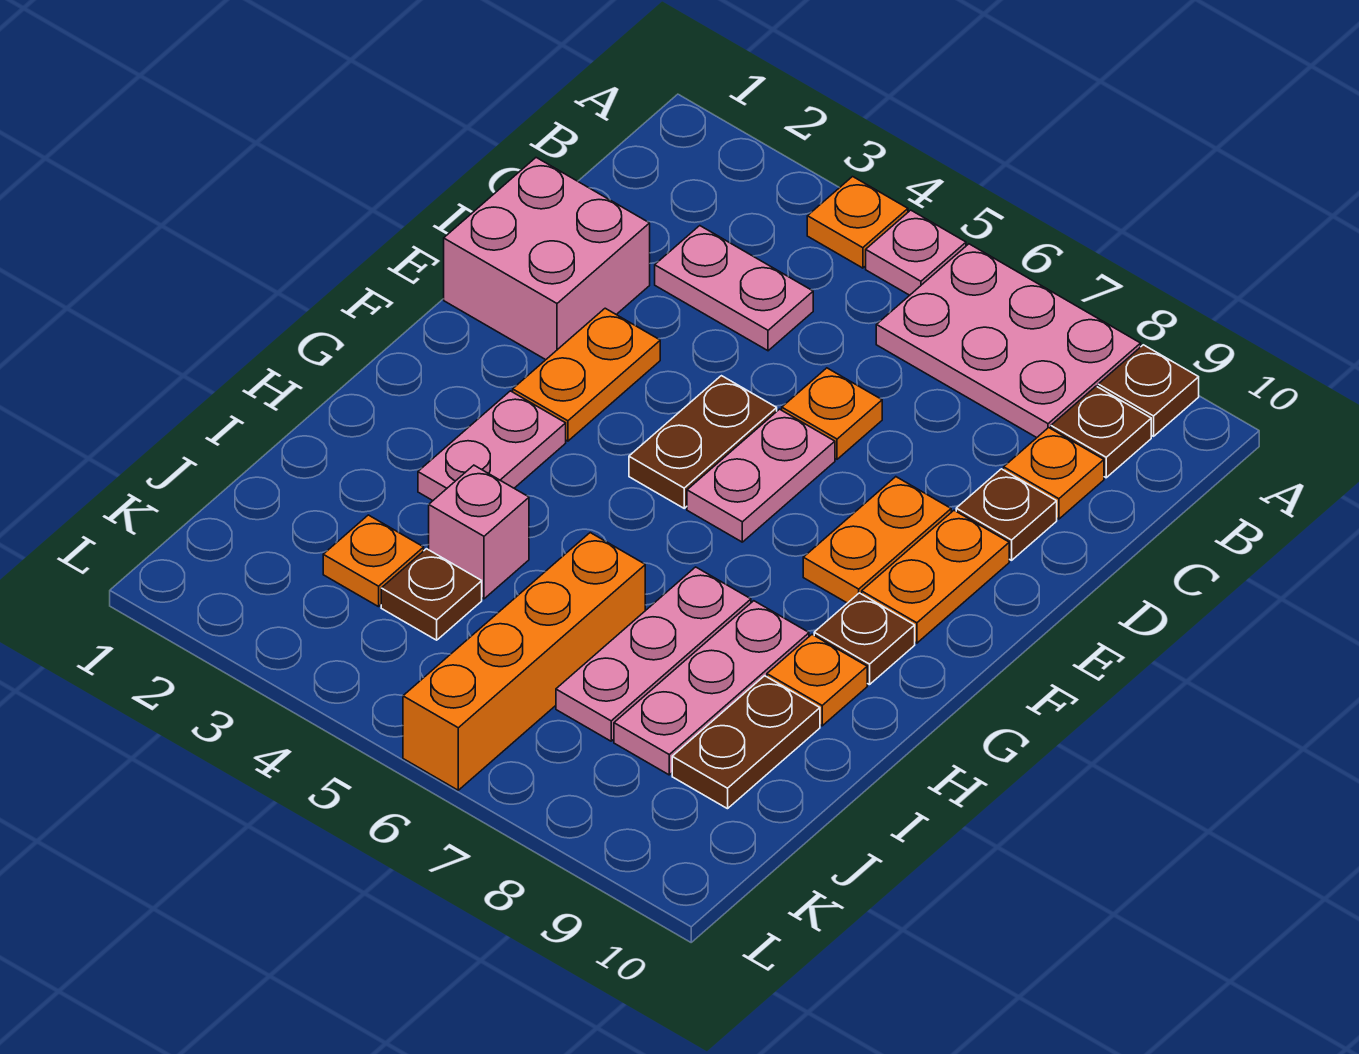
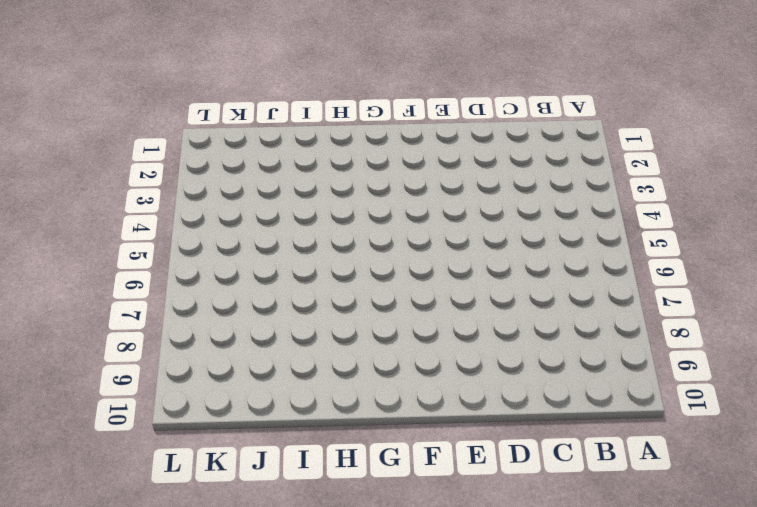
none -> orange 1x1 plate [807,177,908,268]
none -> pink 1x1 plate [866,210,966,295]
none -> pink 2x3 plate [876,244,1141,438]

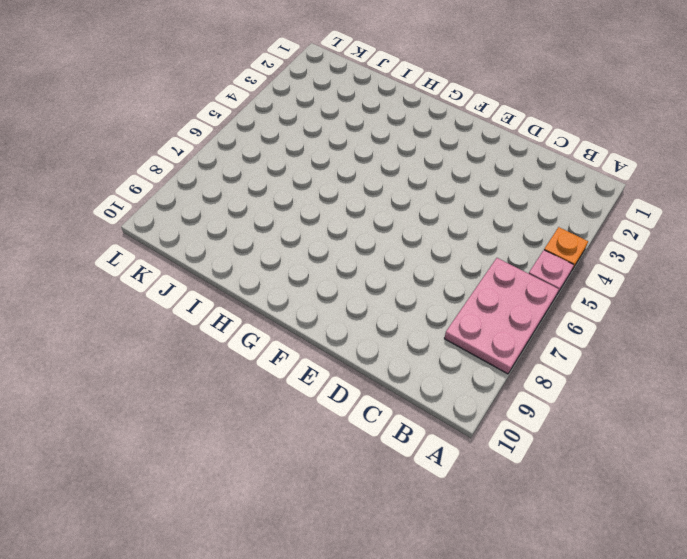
none -> brown 1x1 plate [1098,345,1199,436]
none -> brown 1x1 plate [1051,386,1151,478]
none -> pink 1x2 plate [655,226,813,351]

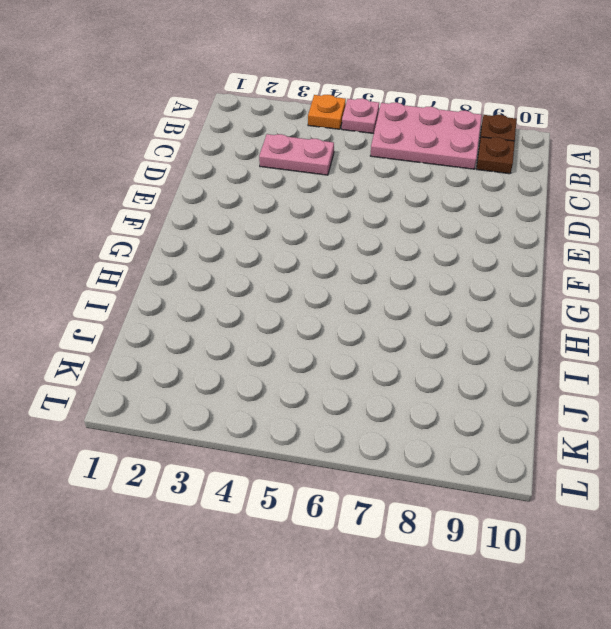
none -> orange 1x1 plate [1004,428,1104,519]
none -> pink 2x2 brick [444,158,650,360]
none -> orange 1x1 plate [782,368,882,459]

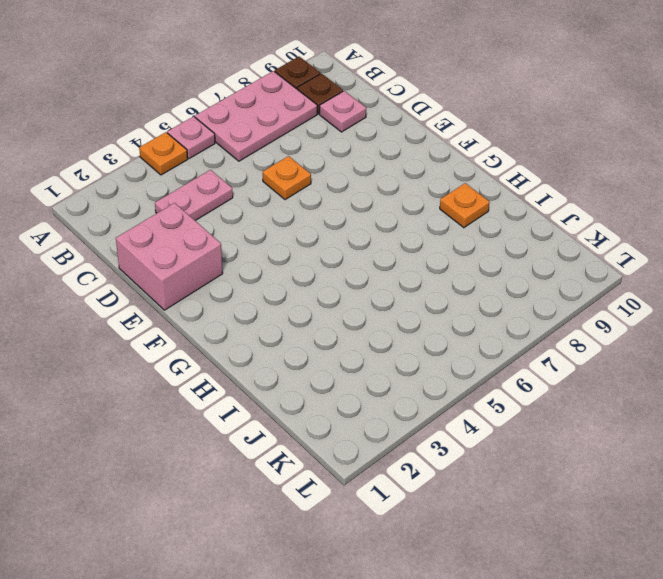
pink 1x1 plate [320,91,366,132] -> orange 1x1 plate [1004,428,1104,519]
none -> brown 1x1 plate [956,469,1057,560]
none -> orange 1x2 plate [513,308,660,441]
none -> brown 1x2 plate [629,376,777,508]

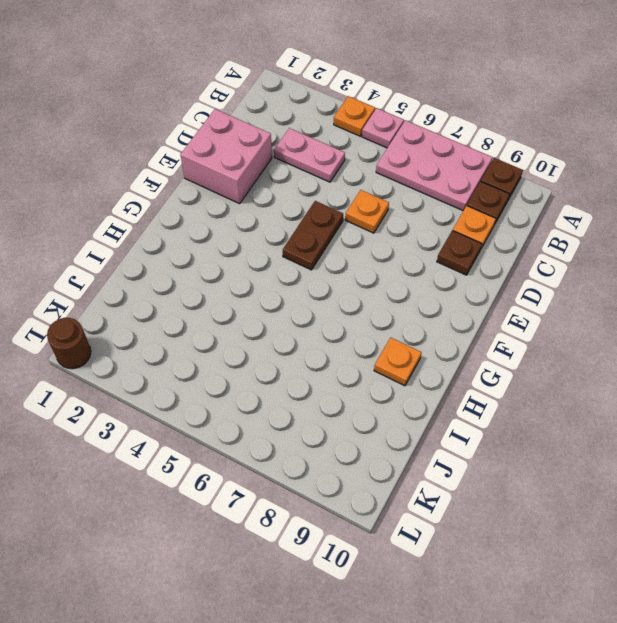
brown 1x1 round brick [47,318,91,369] -> none
none -> orange 1x2 plate [513,308,660,441]
none -> pink 1x2 plate [687,409,835,542]
none -> orange 1x2 plate [803,477,951,603]

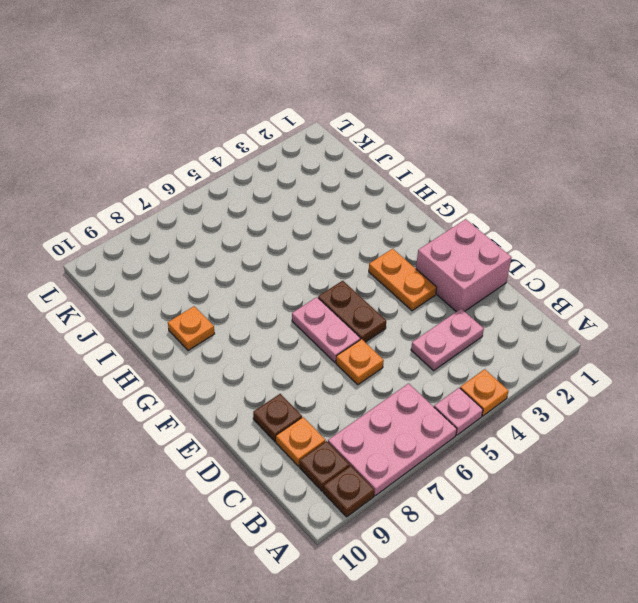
none -> orange 1x2 plate [803,477,951,603]
none -> orange 1x2 plate [862,510,1009,643]
none -> pink 1x2 plate [418,391,566,500]

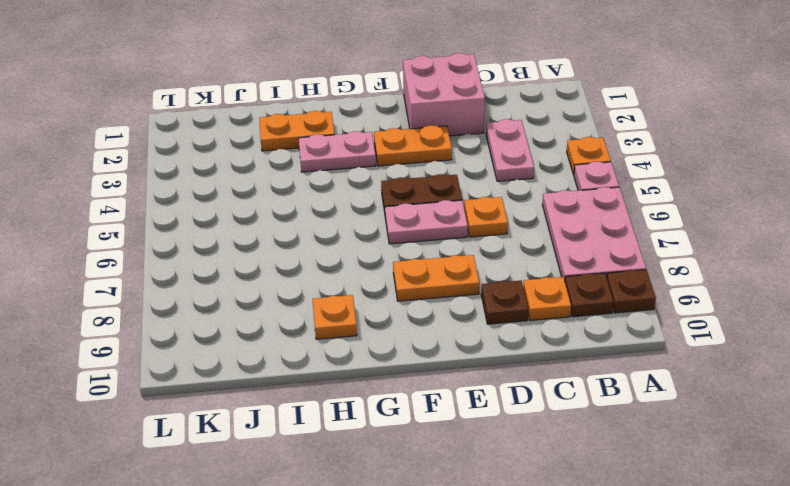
orange 1x2 plate [259,111,334,151] -> orange 1x2 plate moved to [862,510,1009,643]
none -> brown 1x1 plate [814,593,915,685]
none -> pink 1x3 plate [556,567,751,741]
none -> pink 1x3 plate [614,601,809,775]

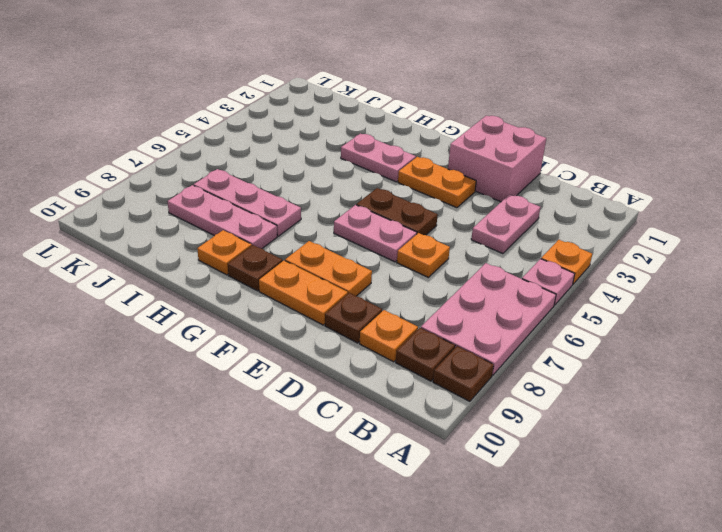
none -> pink 1x1 brick [429,465,529,599]
none -> orange 1x4 brick [403,533,645,790]
none -> brown 1x2 plate [672,676,820,809]

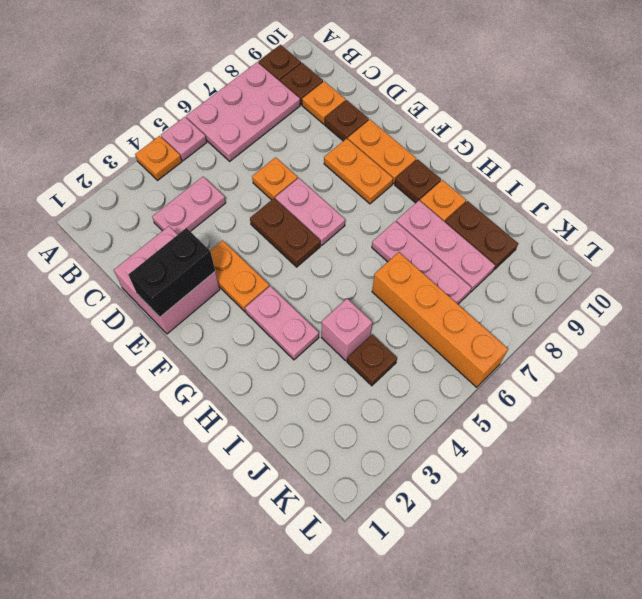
black 1x2 brick [128,228,215,317] -> none
none -> orange 1x1 plate [323,515,424,607]

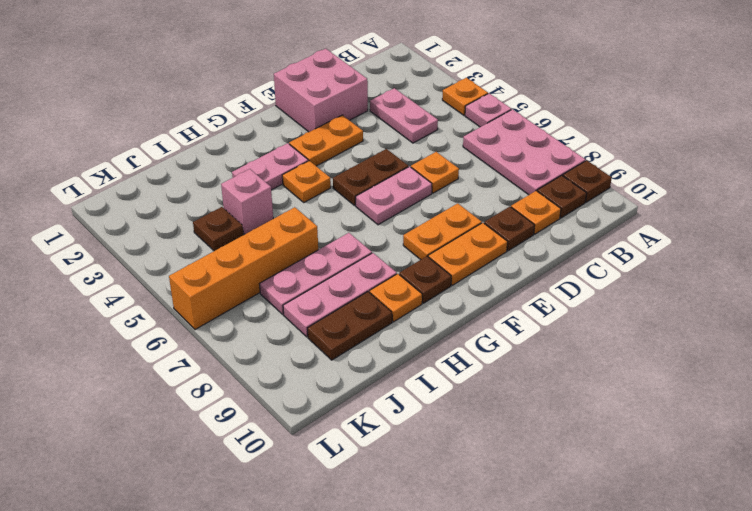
orange 1x1 plate [282,161,331,202] -> orange 1x1 plate moved to [323,515,424,607]

